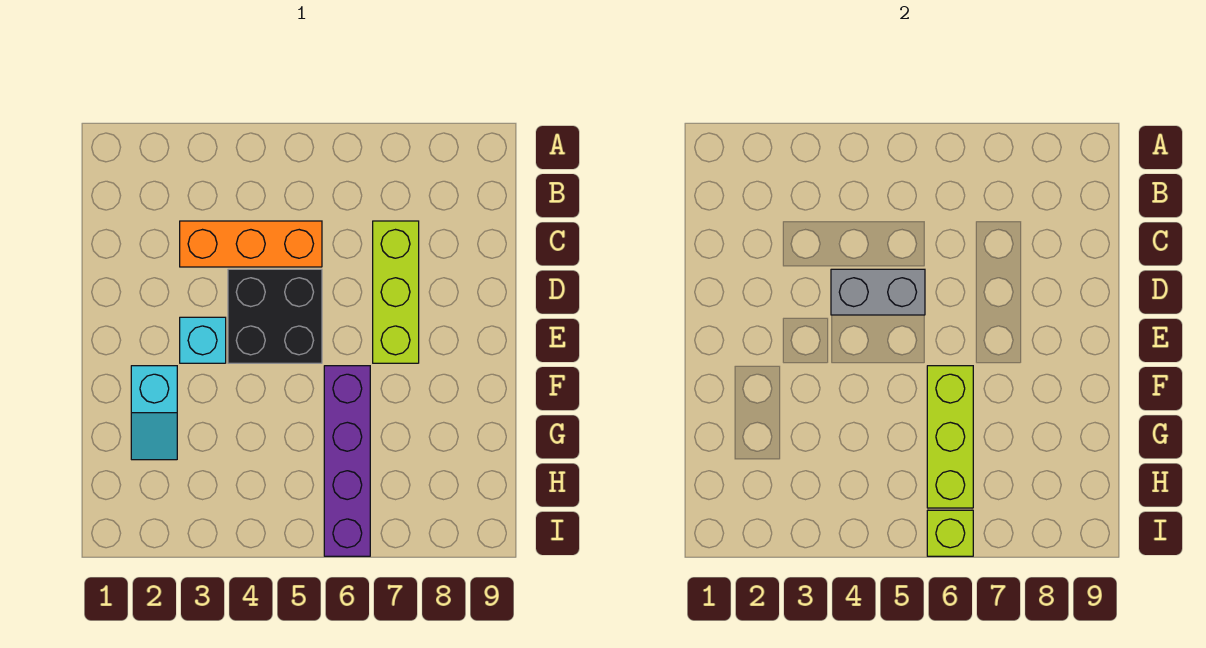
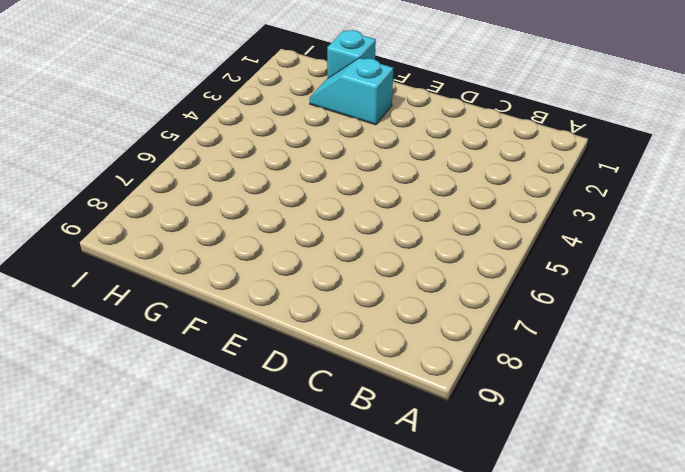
cyan 1x1 brick [327,30,376,78] -> cyan 1x1 brick moved to [180,317,226,363]
none -> orange 1x3 brick [180,221,322,267]
none -> lime 1x3 brick [373,221,419,363]

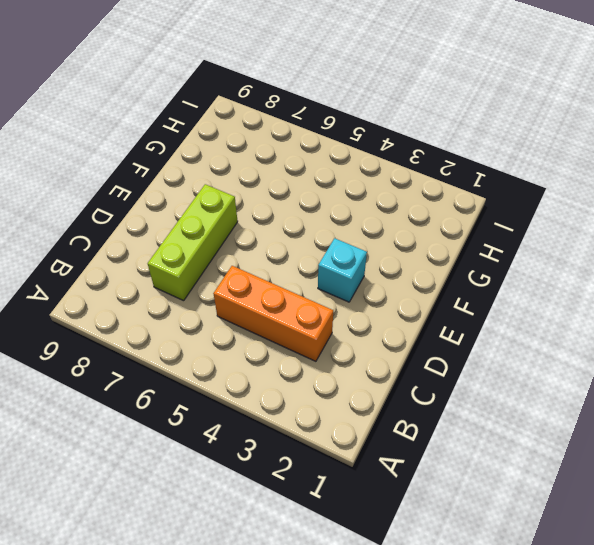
none -> black 2x2 brick [228,269,322,363]
none -> cyan 1x2 slope [131,366,177,460]

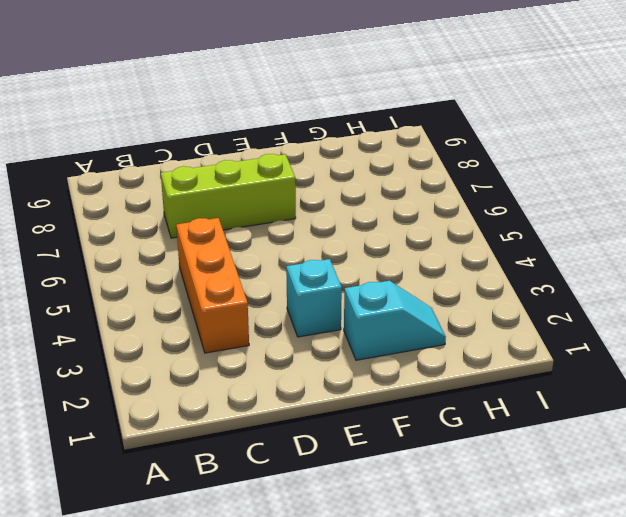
none -> black 2x2 brick [228,269,322,363]
none -> purple 1x4 brick [324,366,370,556]

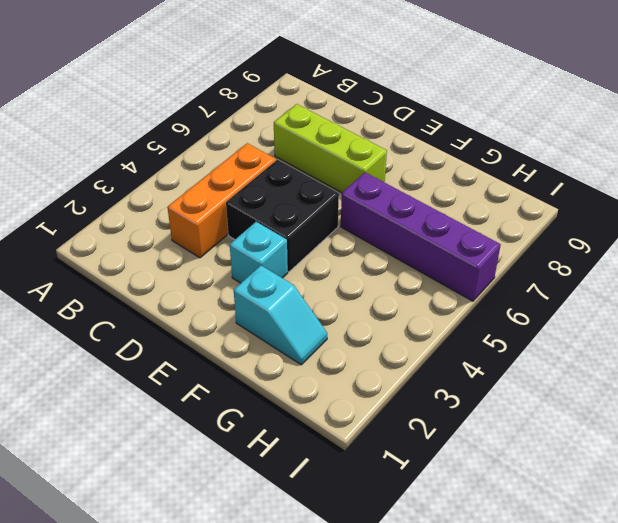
none -> grey 1x2 brick [831,269,925,315]
none -> lime 1x3 brick [927,366,973,508]

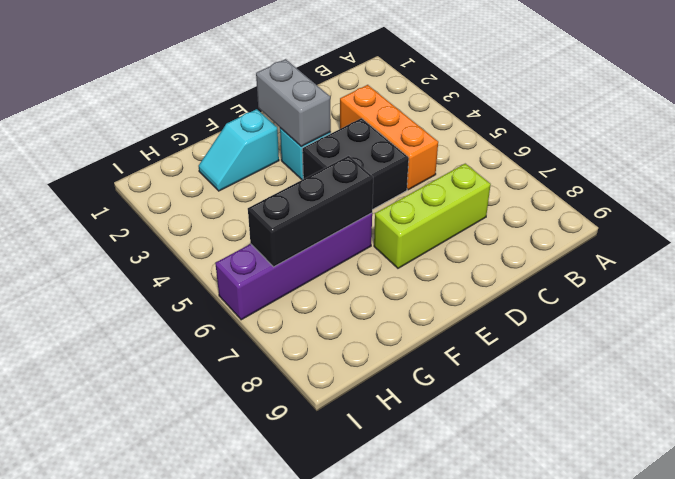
grey 1x2 brick [256,59,331,147] -> grey 1x2 brick moved to [831,269,925,315]
black 1x3 brick [248,156,373,267] -> lime 1x3 brick [927,366,973,508]
none -> lime 1x1 brick [927,510,973,556]

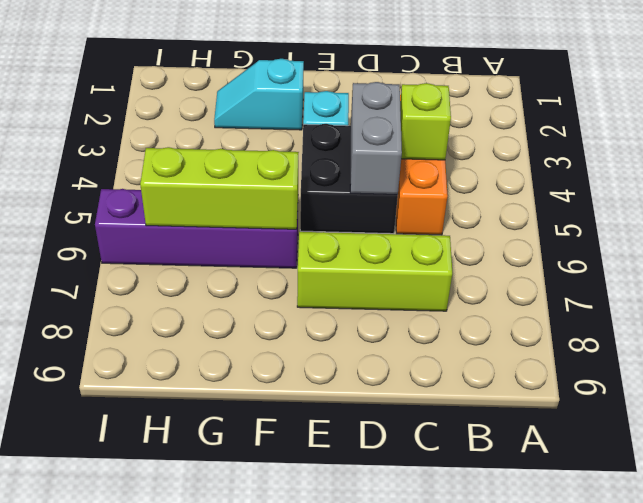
lime 1x1 brick [400,83,451,160] -> lime 1x1 brick moved to [927,510,973,556]

